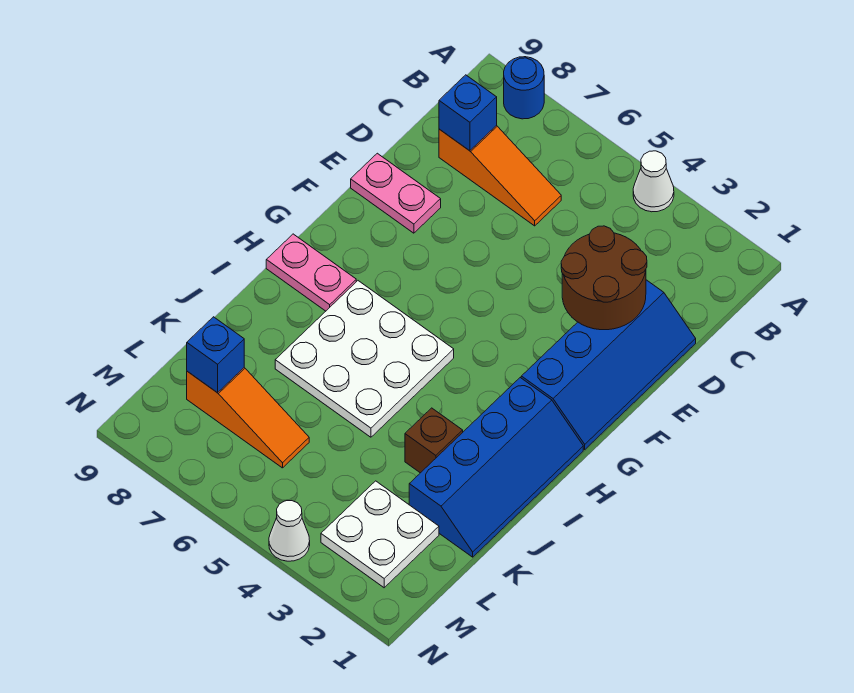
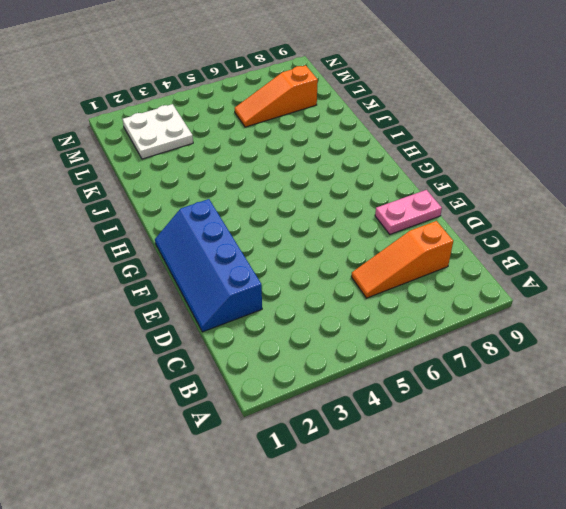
none -> white 1x1 cone [633,151,674,212]
none -> blue 1x1 round brick [504,57,544,119]
none -> blue 2x4 slope [409,378,583,557]

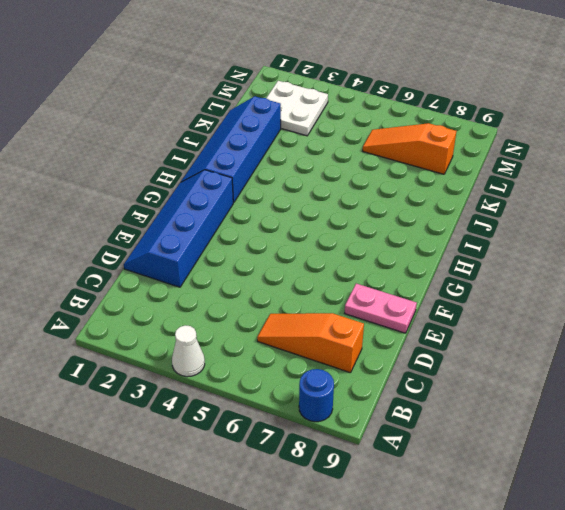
none -> white 3x3 plate [275,281,454,437]
none -> pink 1x2 plate [266,234,356,311]
none -> brown 1x1 brick [405,408,463,473]

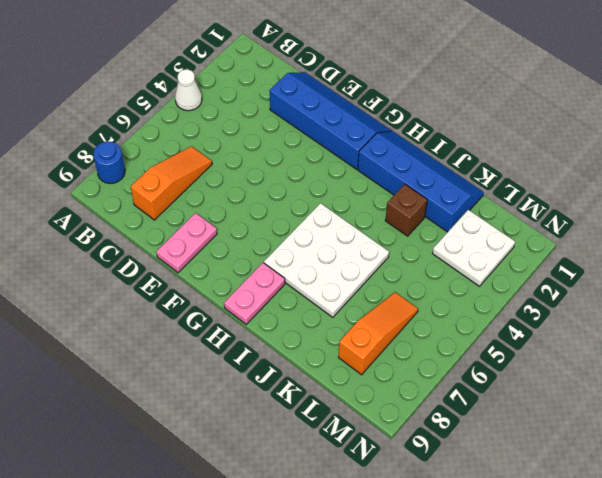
none -> white 1x1 cone [269,501,310,561]
none -> blue 1x1 brick [439,75,497,151]
none -> brown 2x2 round brick [561,226,647,330]

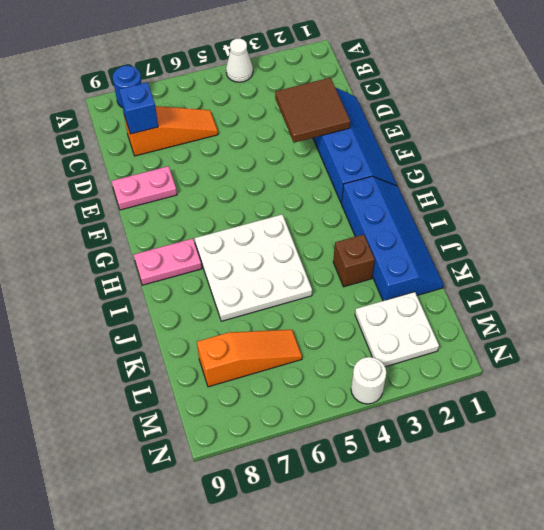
brown 2x2 tile [275,78,350,143] -> brown 2x2 round brick [561,226,647,330]
white 1x1 round brick [351,357,386,404] -> white 1x1 cone [269,501,310,561]
none -> blue 1x1 brick [187,317,244,393]

